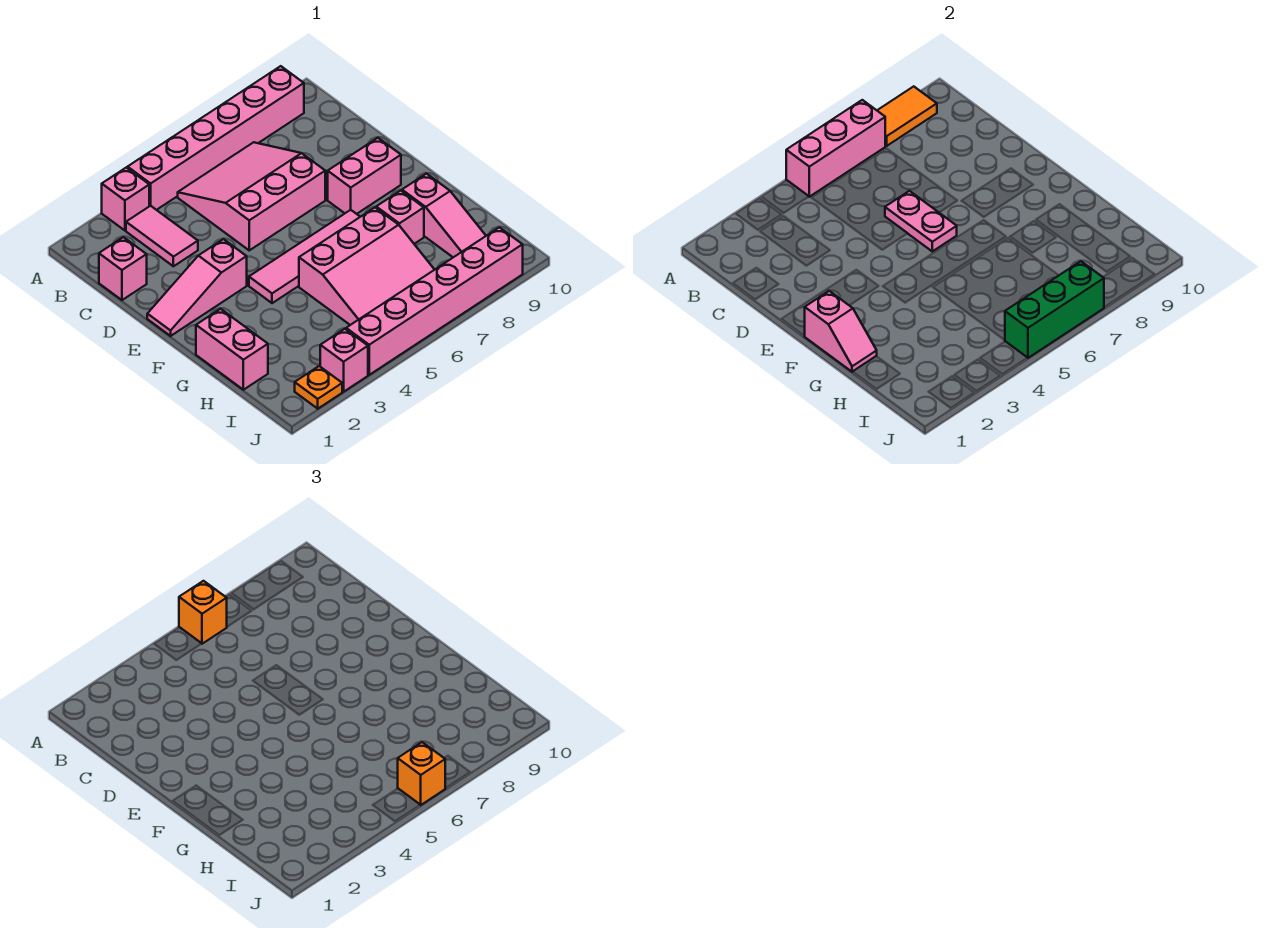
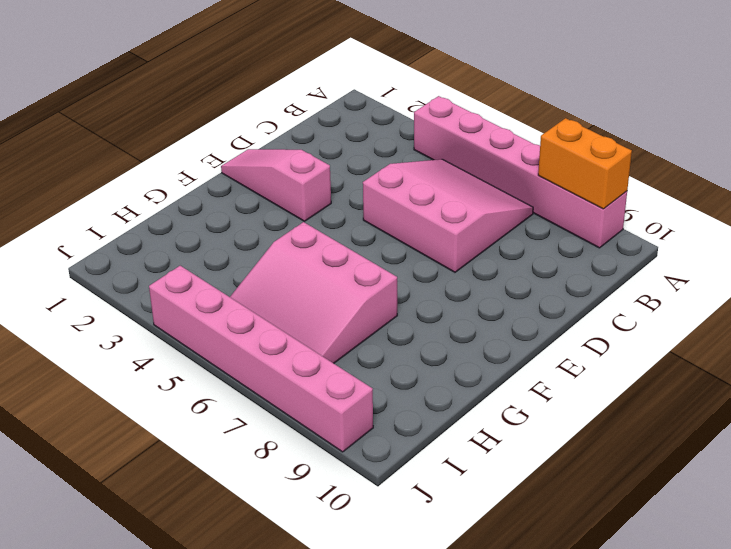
orange 1x2 brick [538,118,632,209] -> orange 1x2 tile [877,86,937,146]
none -> pink 1x1 brick [102,168,149,230]
none -> pink 1x2 tile [126,206,198,266]
none -> pink 1x1 brick [99,237,147,300]

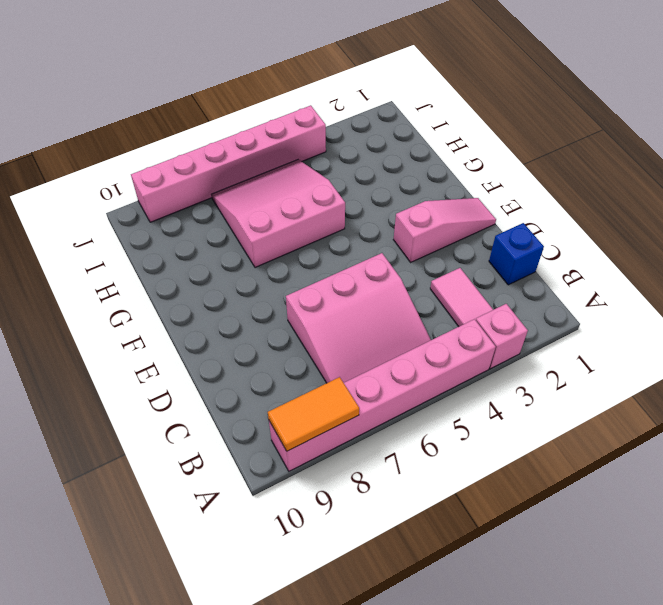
blue 1x1 brick [489,223,544,285] -> pink 1x1 brick [99,237,147,300]
none -> pink 1x2 brick [328,138,401,214]
none -> pink 1x4 tile [249,210,360,303]
none -> pink 1x2 brick [196,309,268,390]

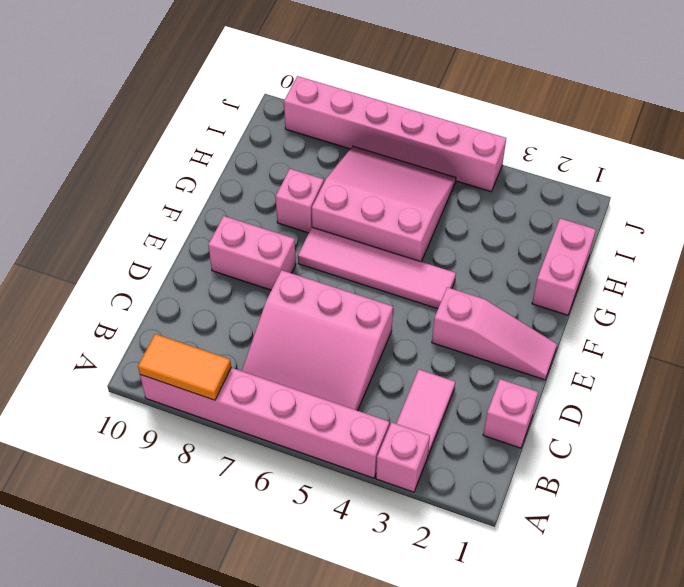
none -> pink 1x3 slope [402,173,486,257]
none -> orange 1x1 plate [295,366,342,409]
none -> pink 1x1 brick [320,329,368,392]

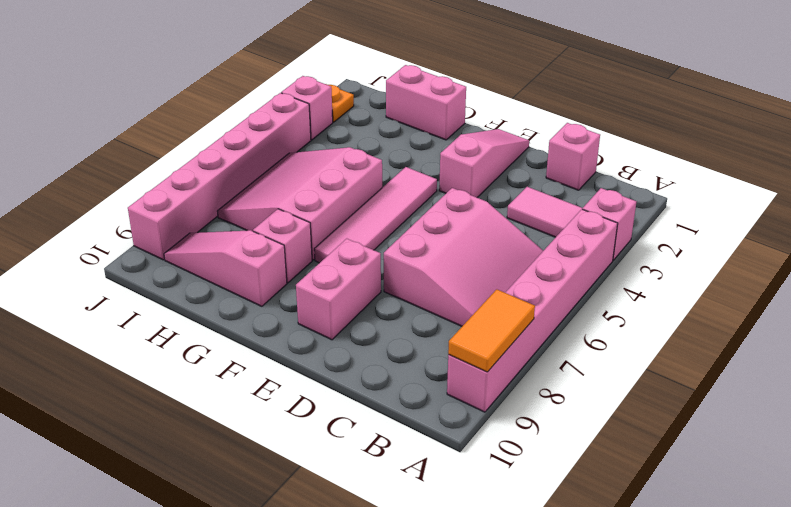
none -> pink 1x3 brick [786,100,885,197]
none -> pink 1x2 plate [885,191,957,251]
none -> pink 1x2 slope [805,291,877,372]

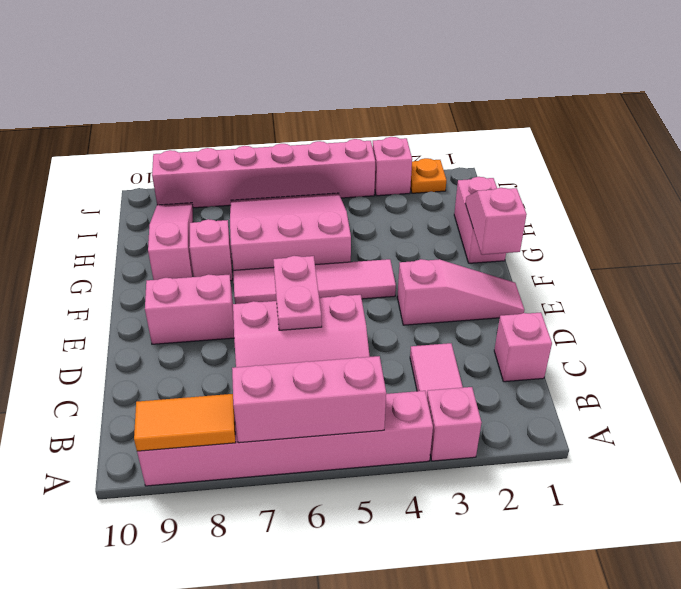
none -> green 1x3 brick [1005,261,1104,358]
none -> orange 1x1 brick [179,581,227,644]
none -> orange 1x1 brick [398,742,445,805]

